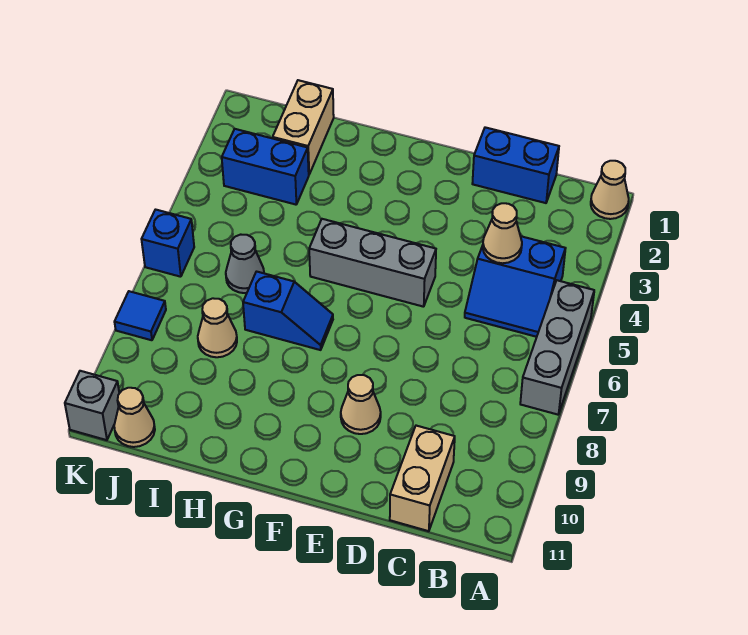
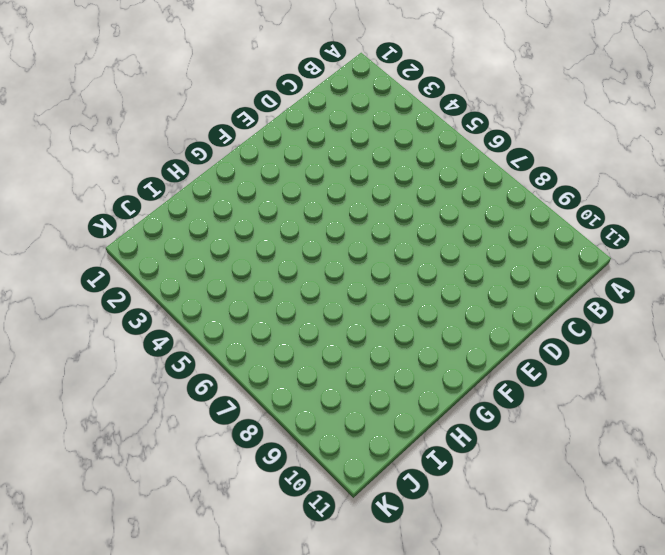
none -> tan 1x1 cone [591,161,629,219]
none -> grey 1x3 brick [520,280,594,415]
none -> blue 2x2 slope [465,236,566,337]

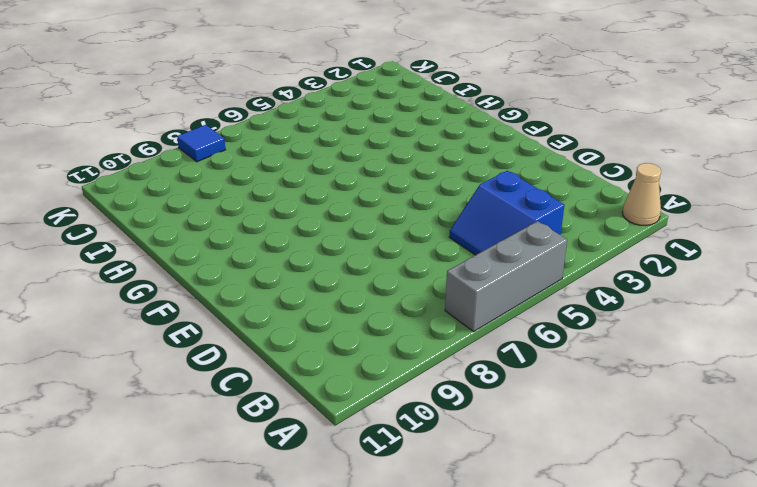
none -> blue 1x2 brick [472,127,559,203]
none -> tan 1x2 brick [390,426,455,531]
none -> grey 1x3 brick [309,219,436,307]

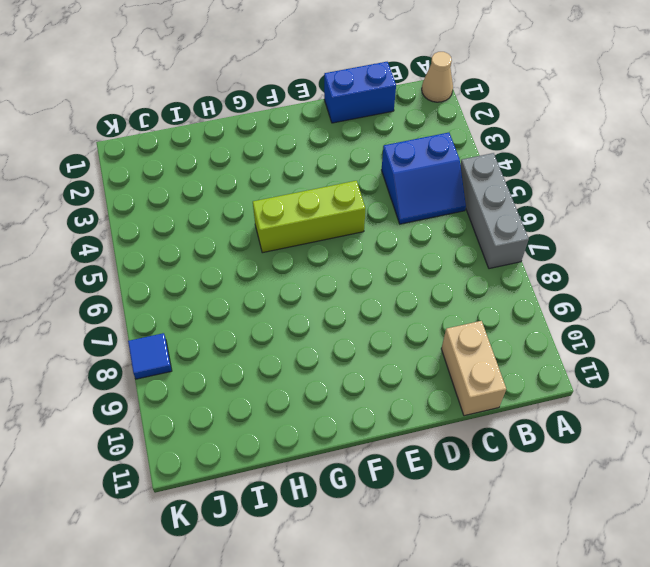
lime 1x3 brick [253,181,365,253] -> grey 1x3 brick [309,219,436,307]
none -> tan 1x1 cone [341,375,381,434]
none -> blue 1x2 slope [243,272,333,350]
none -> tan 1x2 brick [273,80,334,174]

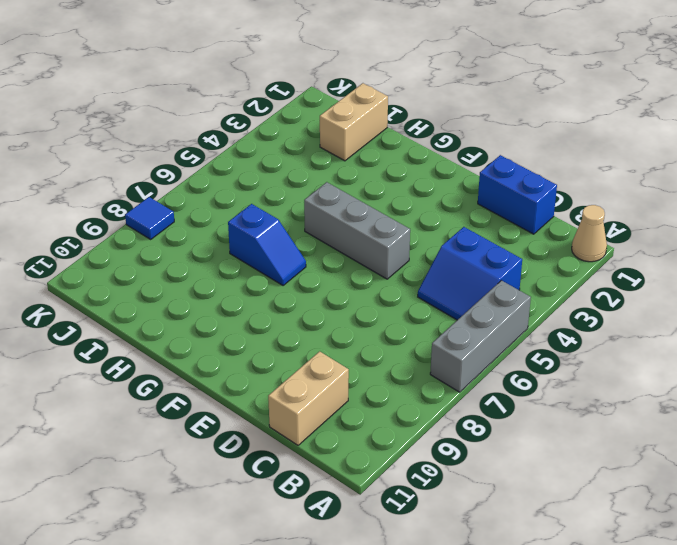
none -> tan 1x1 cone [341,375,381,434]
none -> blue 1x2 brick [222,129,309,205]
none -> grey 1x1 cone [226,235,264,293]

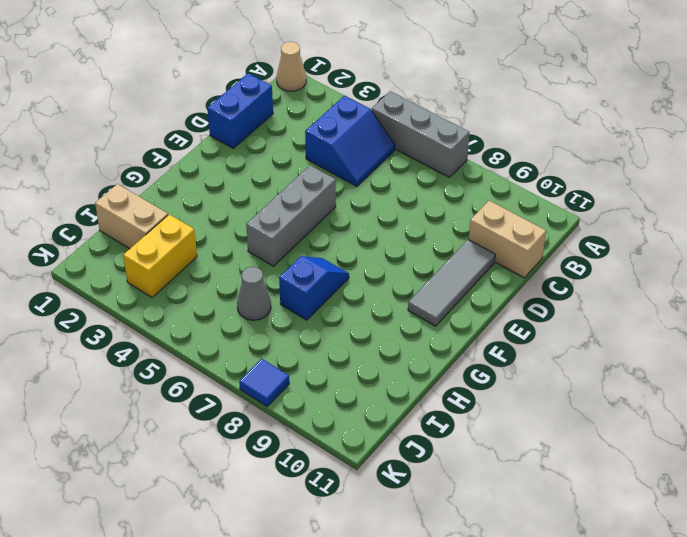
grey 1x3 tile [408,240,495,326] -> none
yellow 1x2 brick [123,214,197,297] -> blue 1x2 brick [222,129,309,205]
none -> tan 1x1 cone [341,375,381,434]
none -> tan 1x1 cone [198,298,237,357]
none -> tan 1x1 cone [114,388,155,447]

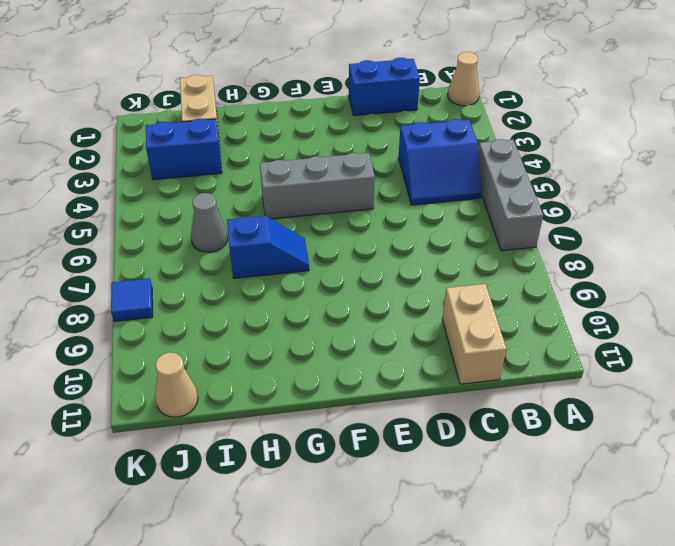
none -> tan 1x1 cone [341,375,381,434]
none -> tan 1x1 cone [198,298,237,357]
none -> blue 1x1 brick [141,210,194,277]

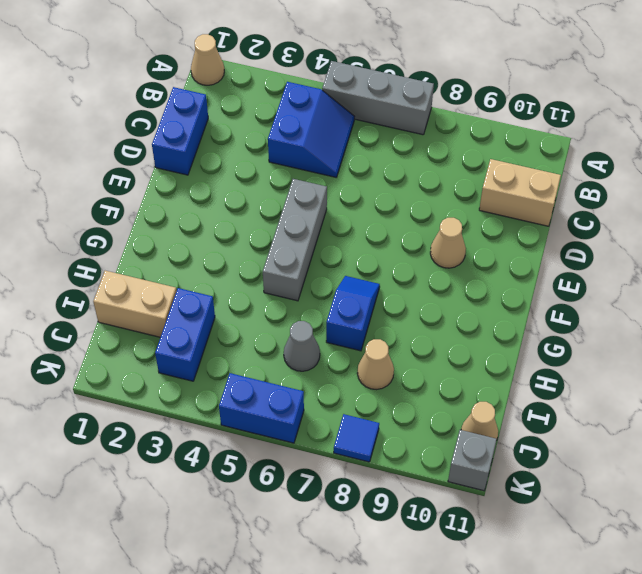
blue 1x2 brick [219,373,304,443] -> blue 1x1 brick [141,210,194,277]
none -> tan 1x1 cone [483,203,522,263]

